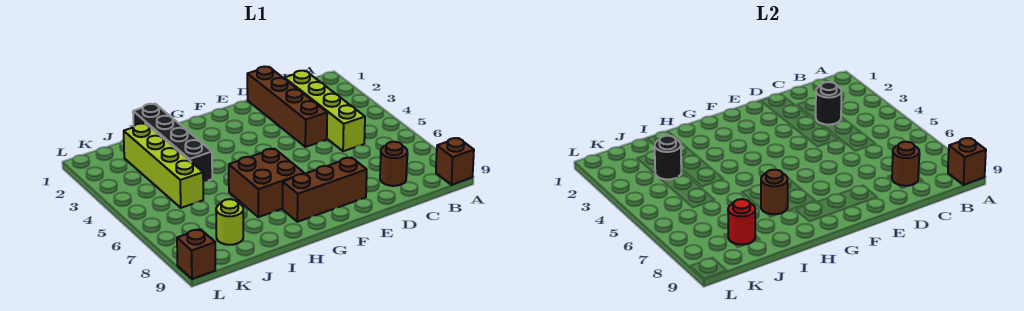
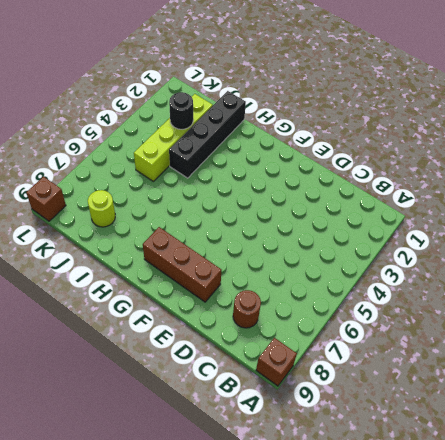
none -> lime 1x4 brick [284,71,365,151]
none -> brown 1x4 brick [247,67,327,147]
none -> brown 2x2 brick [229,149,304,217]

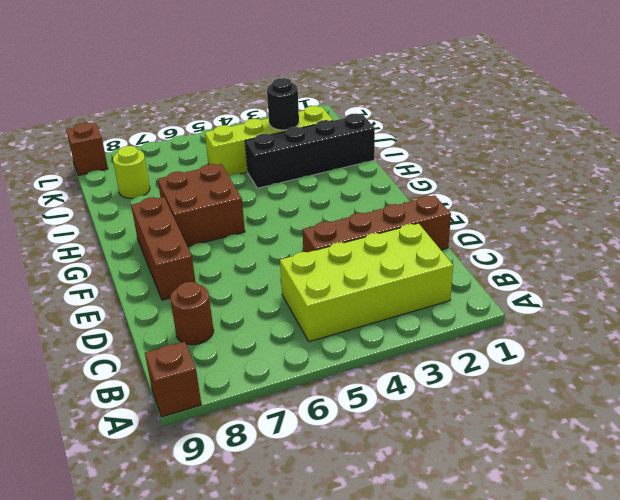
lime 2x4 brick [280,223,453,342] -> lime 1x4 brick [284,71,365,151]
none -> brown 1x1 brick [948,138,986,185]
none -> black 1x1 round brick [816,82,841,125]
none -> brown 1x1 round brick [892,142,919,186]

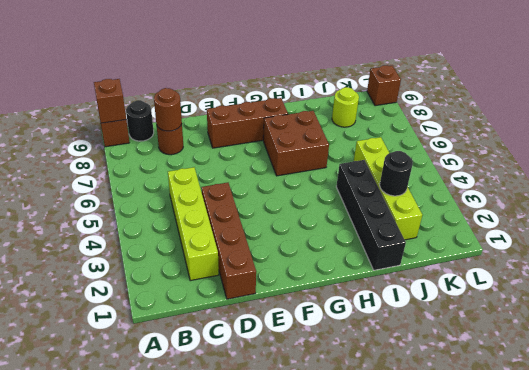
black 1x1 round brick [126,100,154,141] -> black 1x1 round brick moved to [816,82,841,125]
none -> brown 1x1 round brick [761,169,788,214]
none -> red 1x1 round brick [728,199,755,245]

